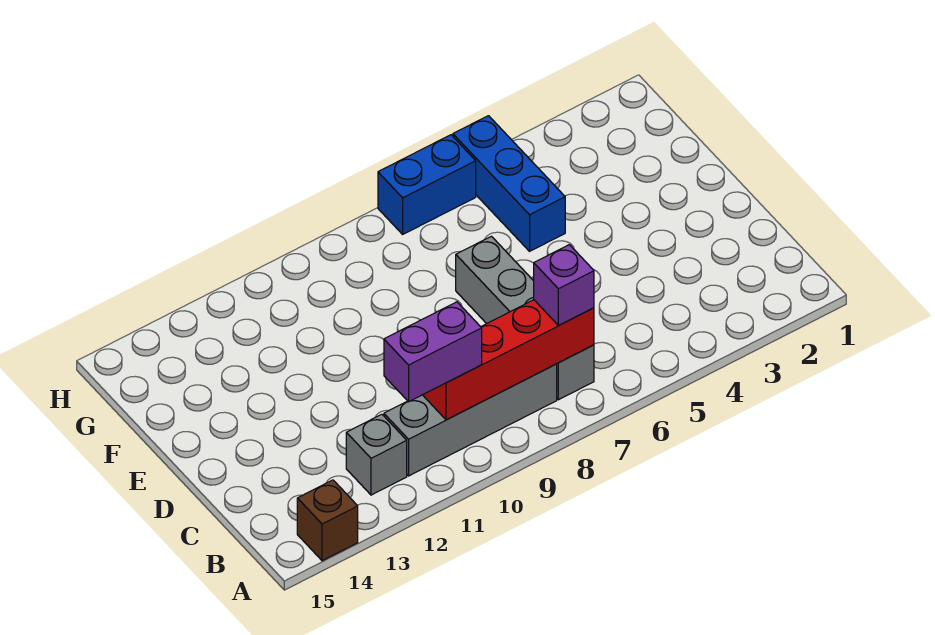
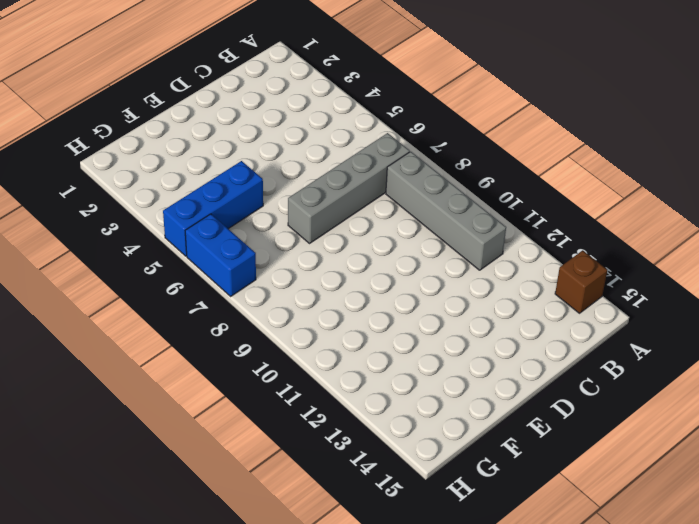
none -> grey 1x1 brick [346,414,407,495]
none -> red 1x4 brick [423,300,594,420]

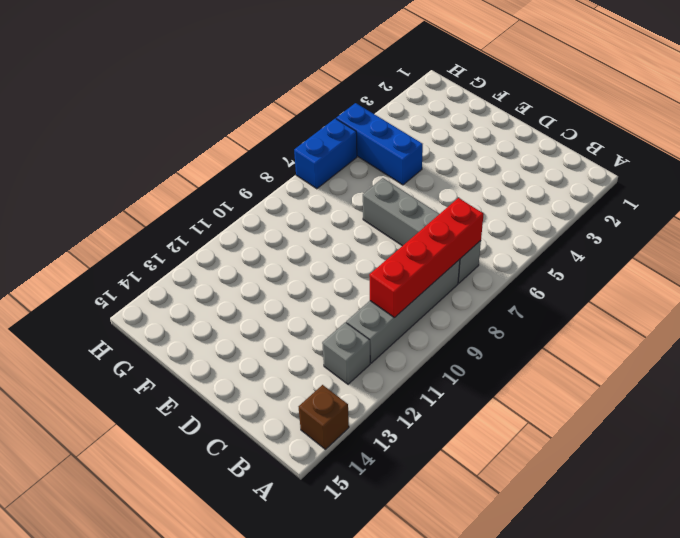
none -> purple 1x1 brick [534,245,594,325]
none -> purple 1x2 brick [384,302,482,402]

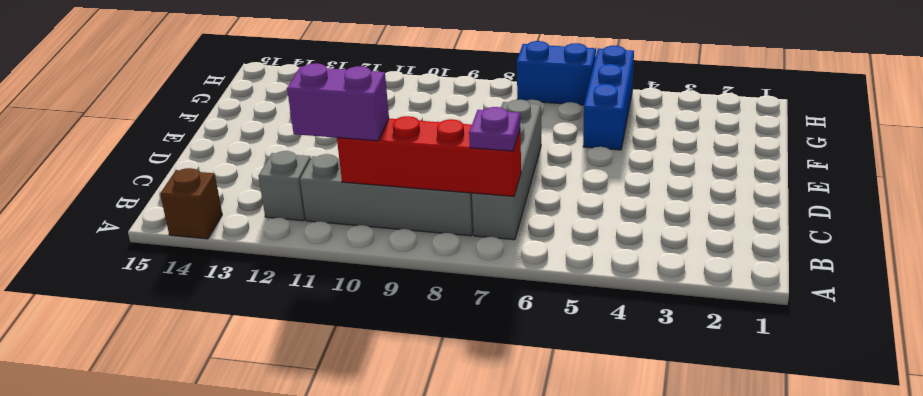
purple 1x1 plate [469,107,520,151] -> purple 1x1 brick [534,245,594,325]

